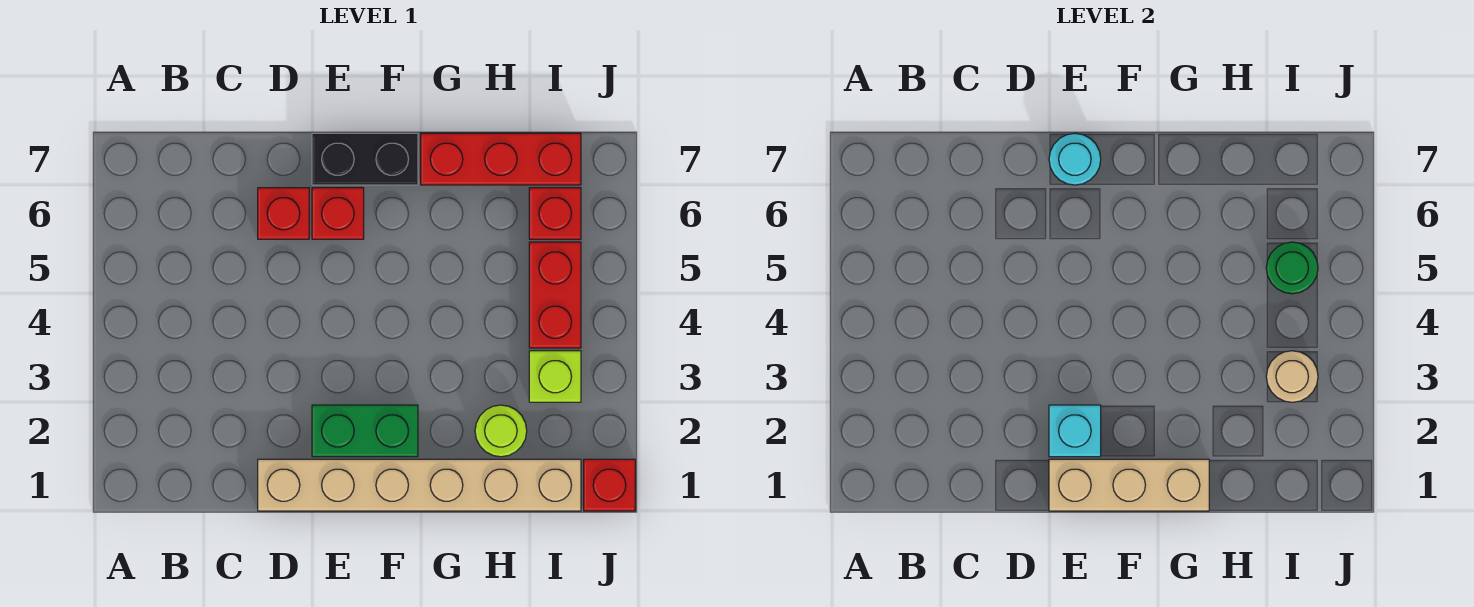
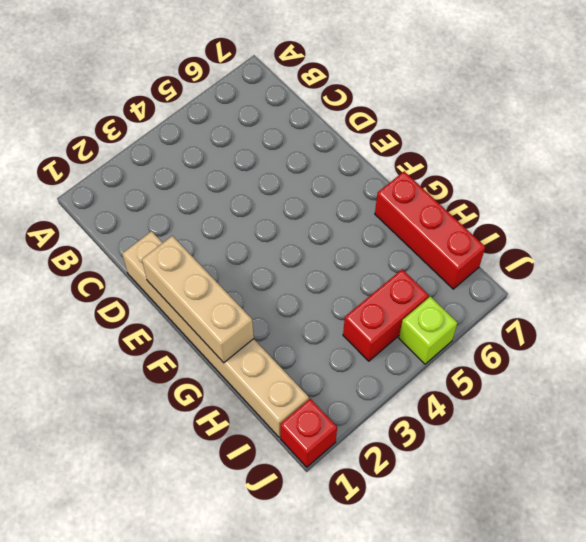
lime 1x1 brick [399,296,457,364] -> lime 1x1 brick moved to [529,351,581,402]
none -> red 1x1 brick [258,188,309,239]
none -> green 1x2 brick [312,405,418,457]
none -> red 1x1 brick [312,188,364,239]

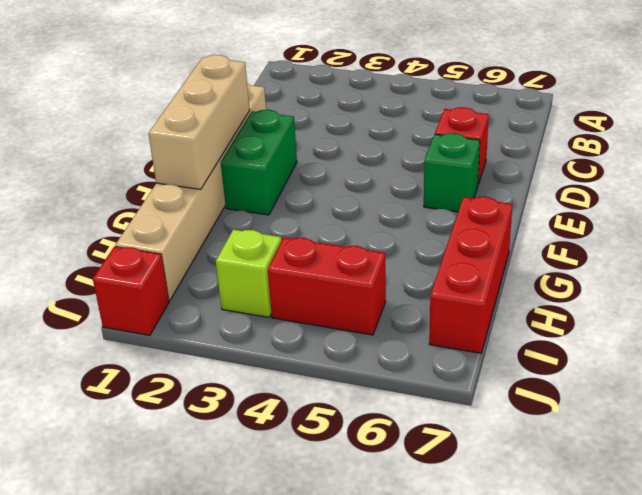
green 1x1 brick [424,133,480,212] -> red 1x1 brick [312,188,364,239]
none -> black 1x2 brick [312,133,418,185]
none -> lime 1x1 round brick [475,405,527,457]
none -> red 1x1 brick [529,188,581,239]

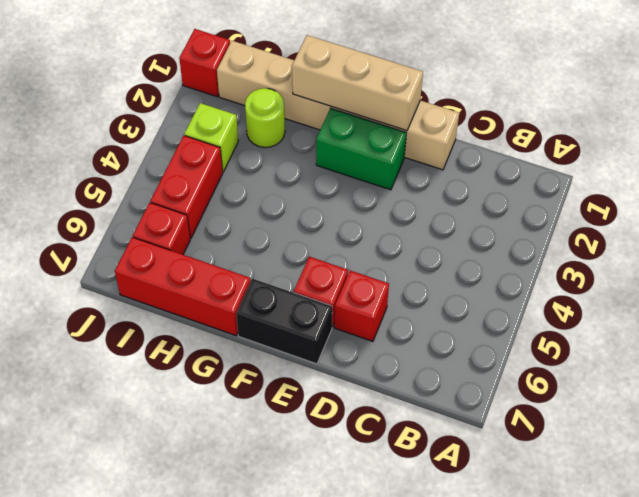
none -> cyan 1x1 brick [1049,405,1101,457]
none -> cyan 1x1 round brick [1049,133,1101,185]
none -> tan 1x1 round brick [1266,351,1318,402]

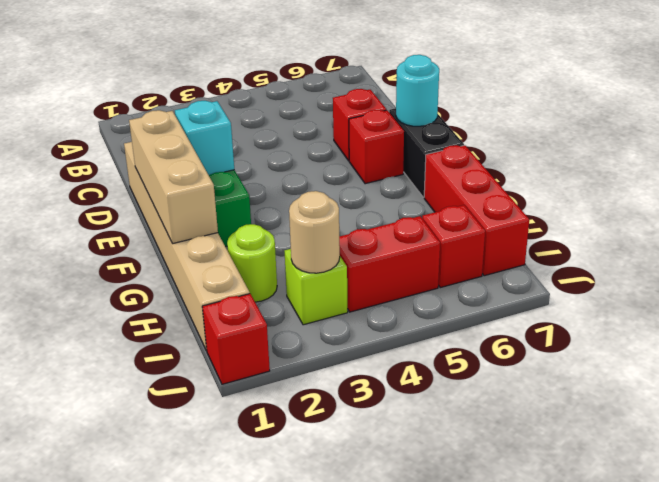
none -> green 1x1 round brick [1266,242,1318,294]

